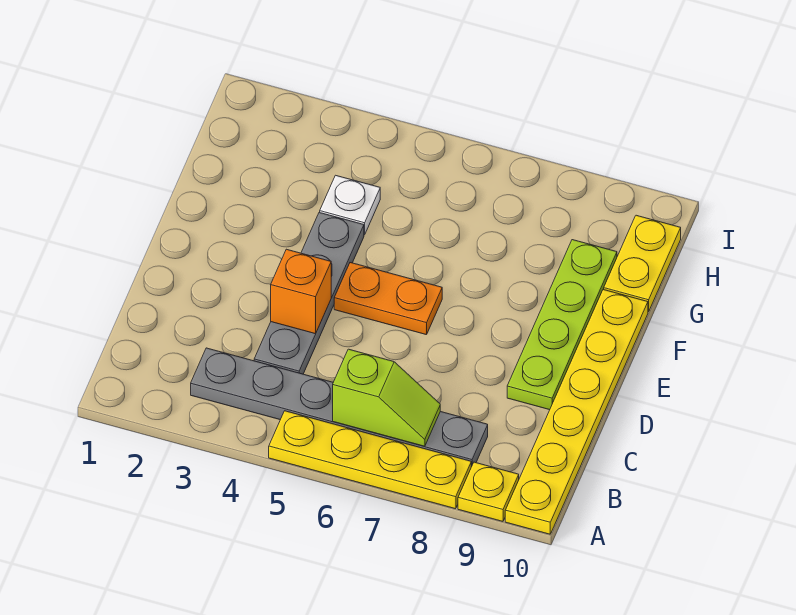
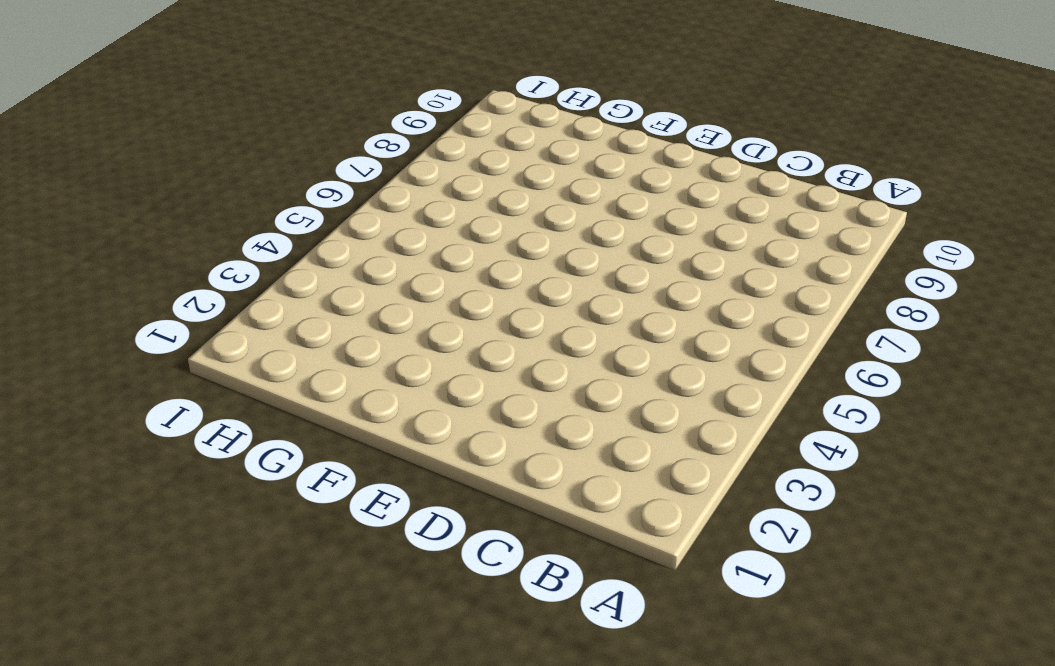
none -> yellow 1x4 plate [269,411,471,509]
none -> yellow 1x1 plate [458,462,519,521]

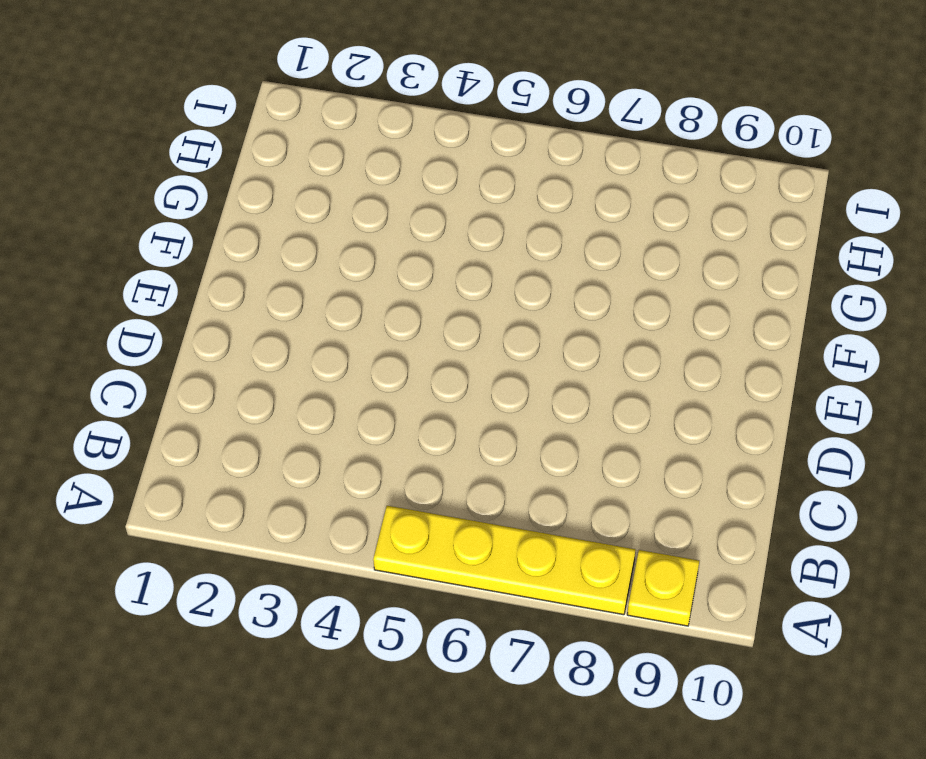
none -> yellow 1x6 plate [505,289,648,534]
none -> grey 1x6 plate [191,348,488,467]

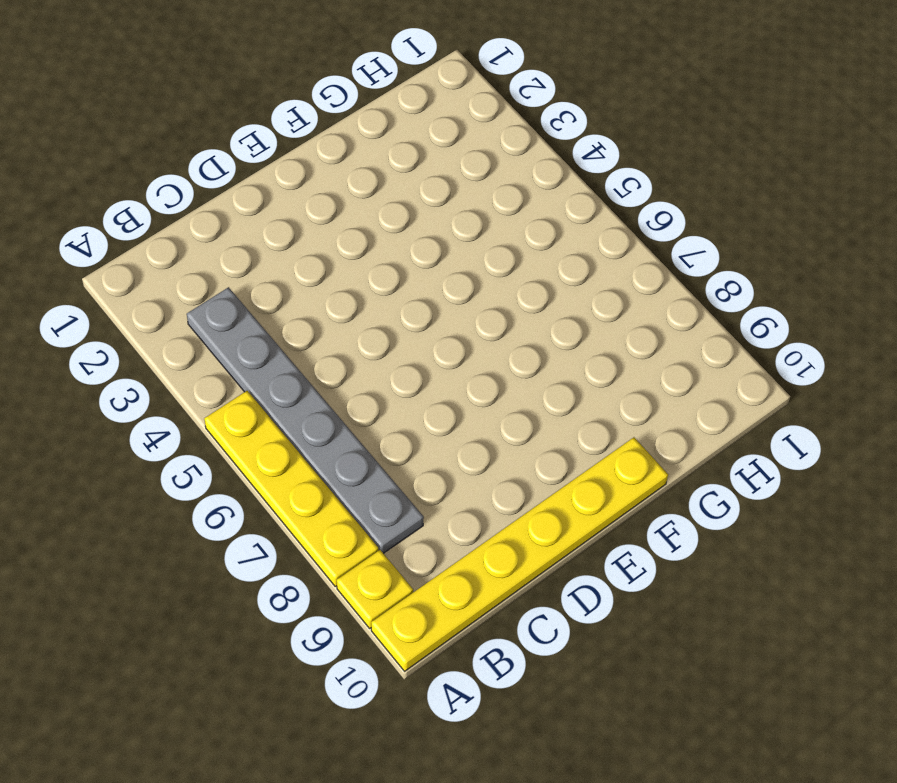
none -> grey 1x4 plate [254,212,364,374]
none -> lime 1x4 plate [507,240,617,410]

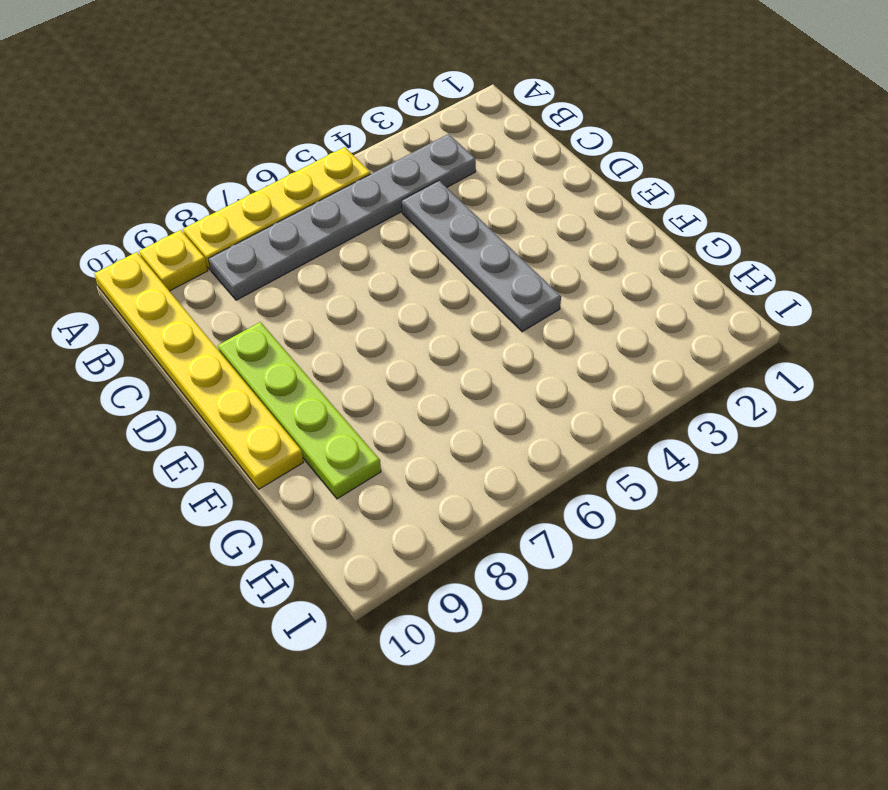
none -> orange 1x2 plate [334,263,442,335]
none -> white 1x1 plate [320,175,380,235]

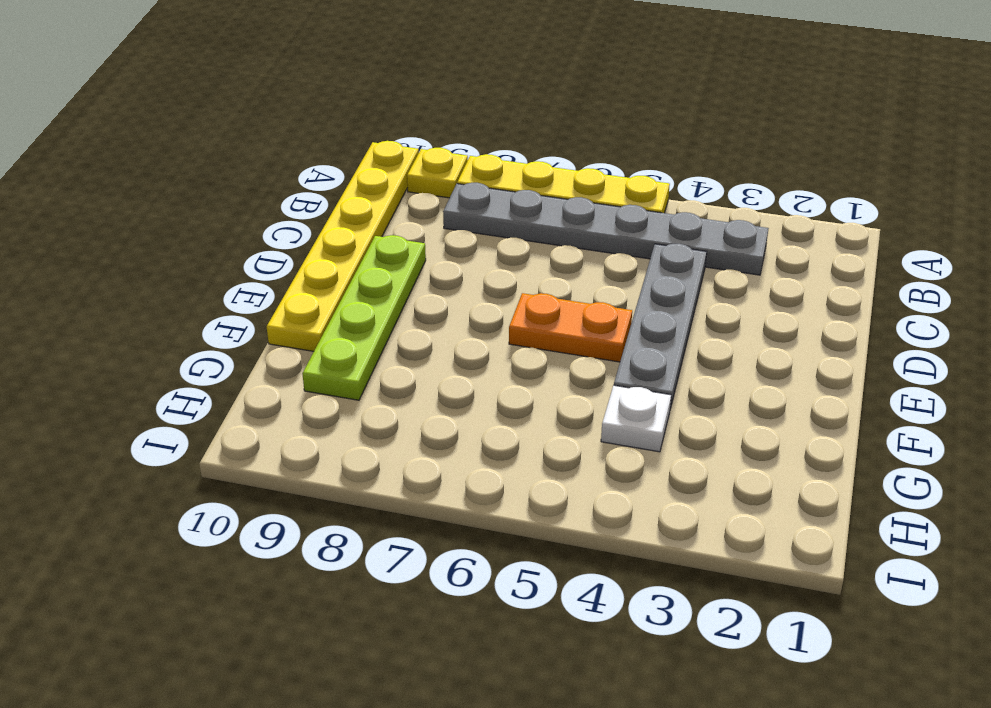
none -> yellow 1x2 plate [604,215,681,312]
none -> lime 1x2 slope [333,349,440,446]

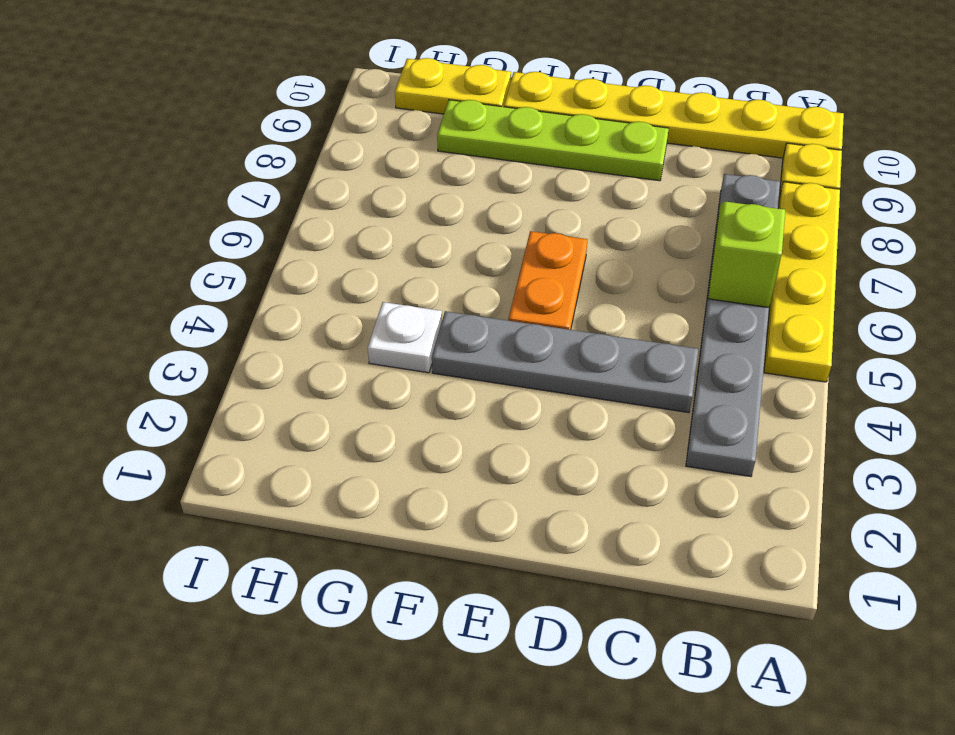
none -> orange 1x1 brick [271,249,331,334]

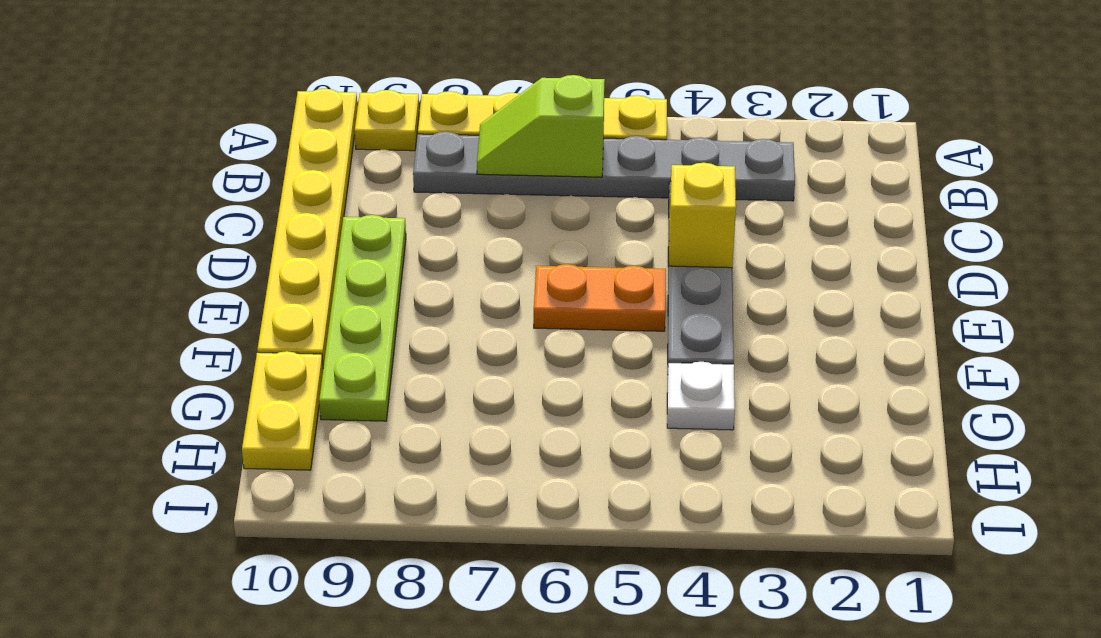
yellow 1x1 brick [669,163,736,268] -> orange 1x1 brick [271,249,331,334]

